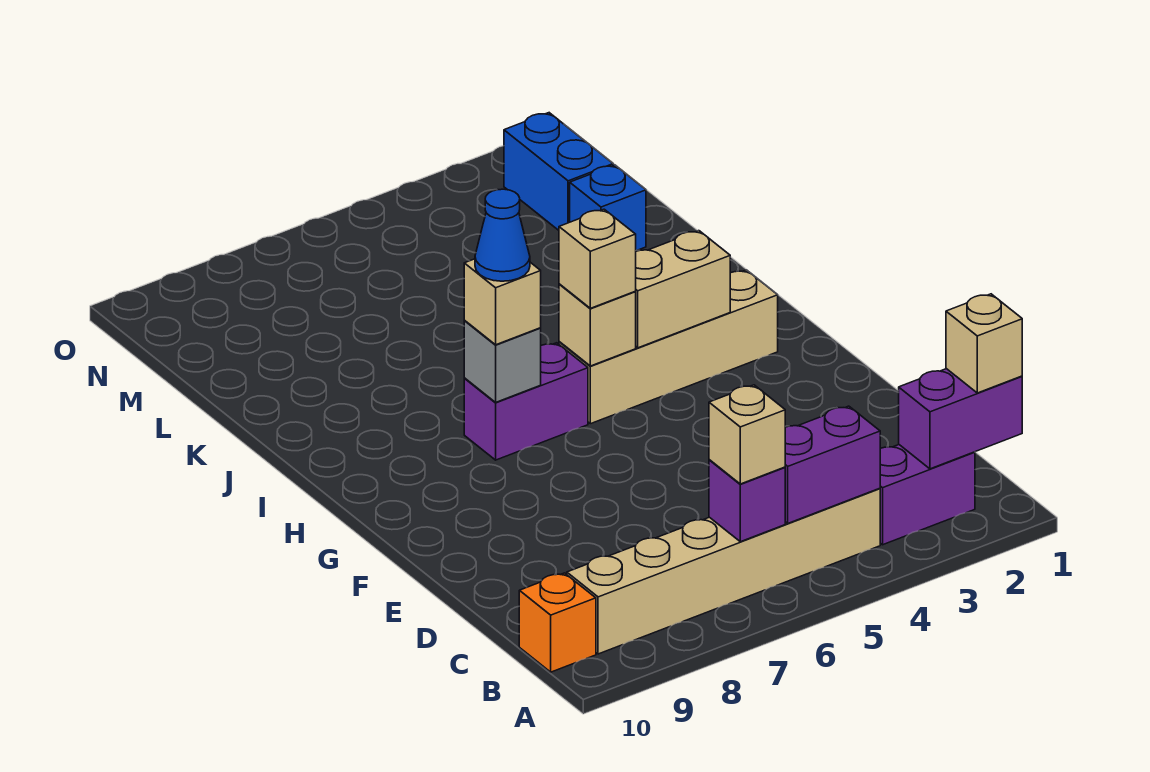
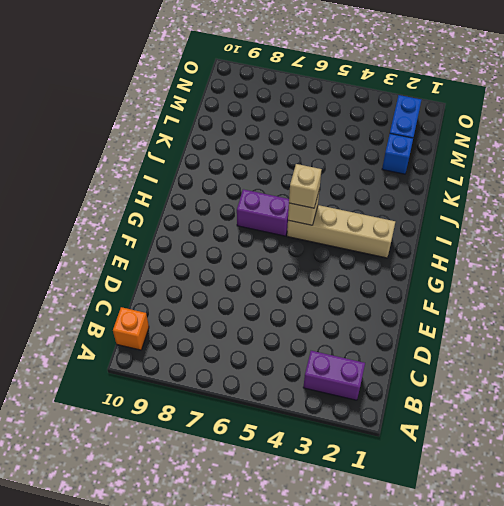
none -> tan 1x6 brick [567,488,880,654]
none -> purple 1x2 brick [899,369,1022,469]
none -> purple 1x2 brick [785,406,880,523]

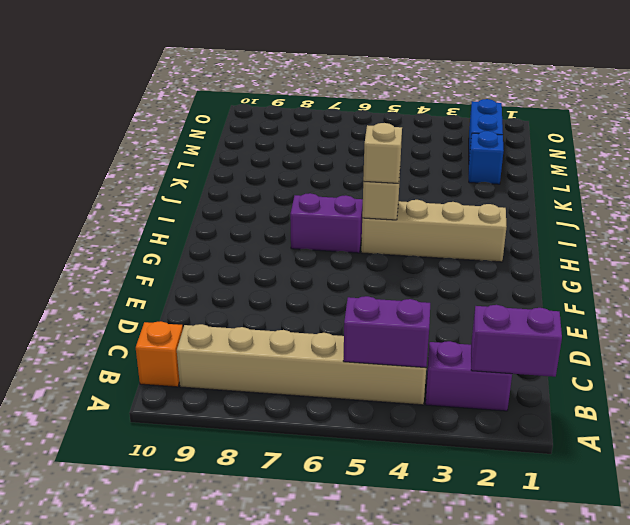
none -> purple 1x1 brick [709,460,785,542]
none -> tan 1x2 brick [635,231,730,348]
none -> grey 1x1 brick [464,320,541,402]

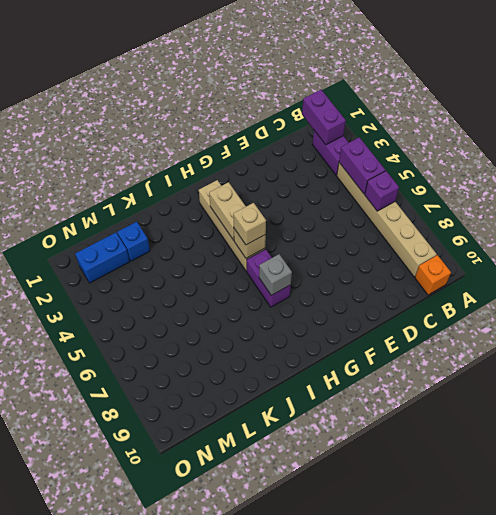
none -> tan 1x1 brick [946,294,1022,393]
none -> tan 1x1 brick [709,385,785,484]
none -> tan 1x1 brick [464,259,541,345]

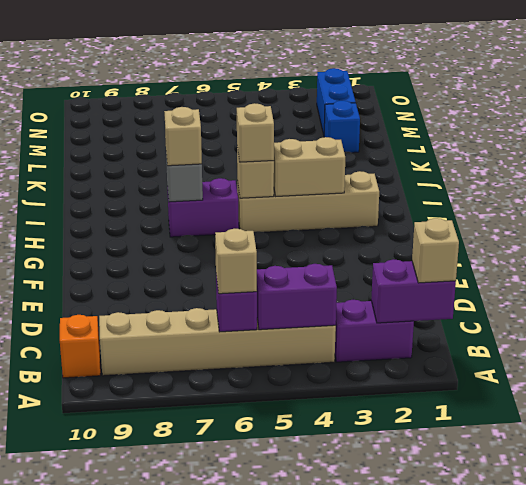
none -> blue 1x1 cone [475,189,530,281]

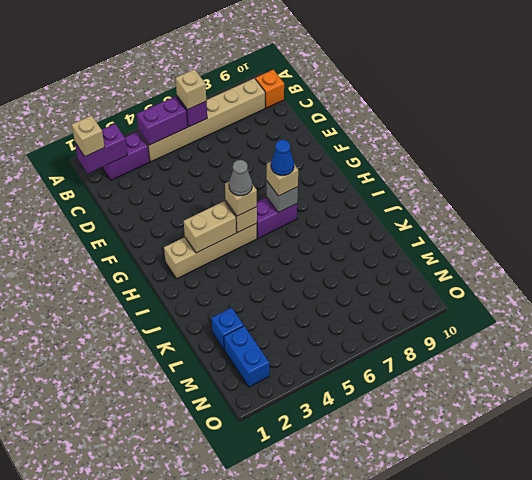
grey 1x1 cone [229,160,252,196] -> none

